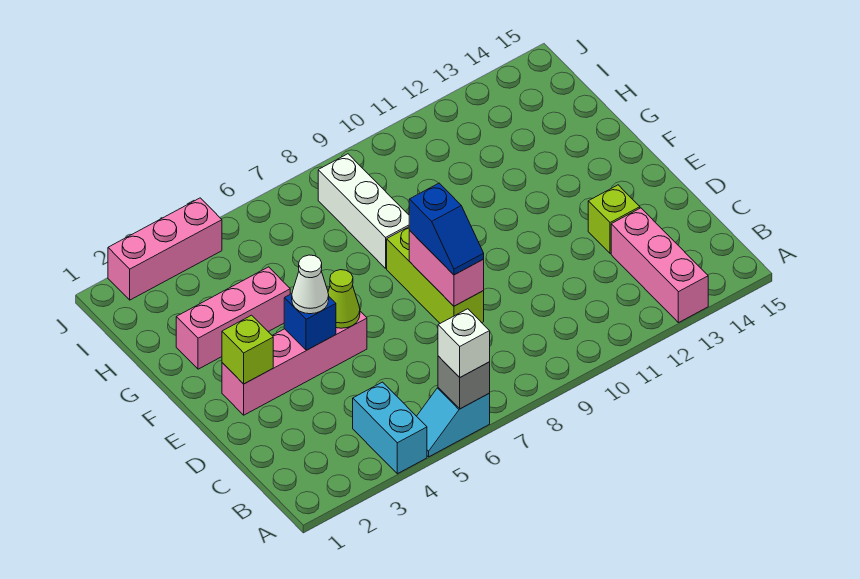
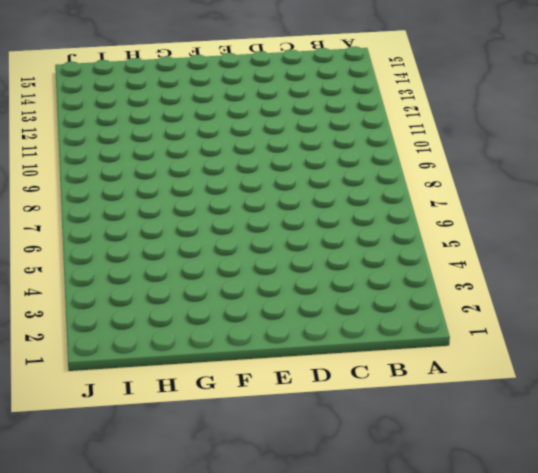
none -> cyan 1x2 brick [353,382,427,474]
none -> cyan 1x2 slope [417,388,490,457]
none -> pink 1x3 brick [611,208,708,323]

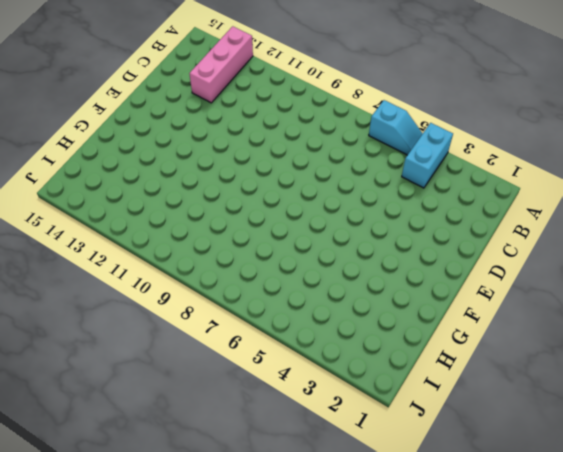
none -> lime 1x3 brick [387,227,484,323]
none -> lime 1x1 brick [588,185,640,254]
none -> pink 1x4 brick [222,311,367,415]

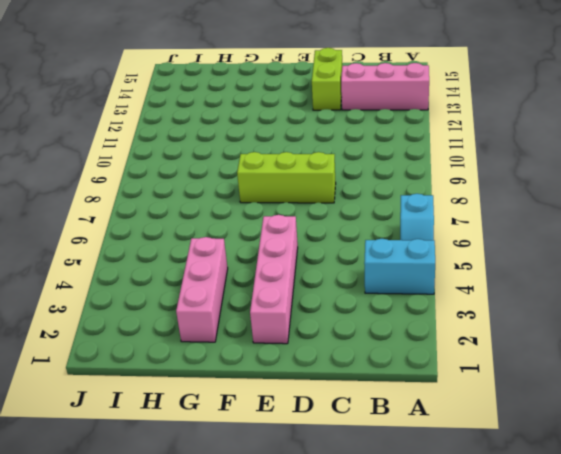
lime 1x2 brick [312,48,342,110] -> lime 1x1 brick [588,185,640,254]
none -> white 1x3 brick [318,154,409,268]
none -> pink 1x3 brick [108,198,222,300]
none -> grey 1x1 brick [438,356,490,409]

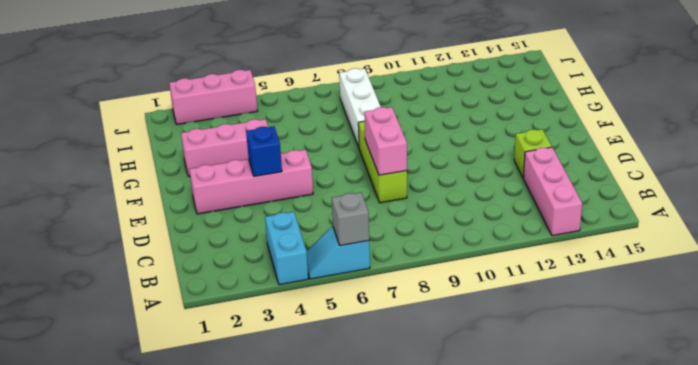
none -> lime 1x1 brick [222,315,273,384]
none -> lime 1x1 cone [328,270,360,328]
none -> white 1x1 brick [438,309,490,377]

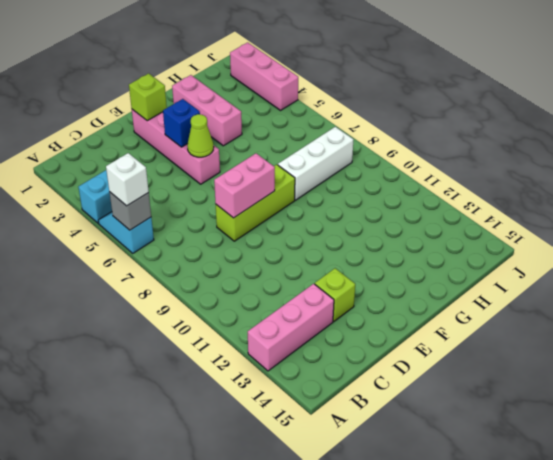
none -> blue 1x2 slope [409,183,484,275]
none -> white 1x1 cone [292,255,329,314]

